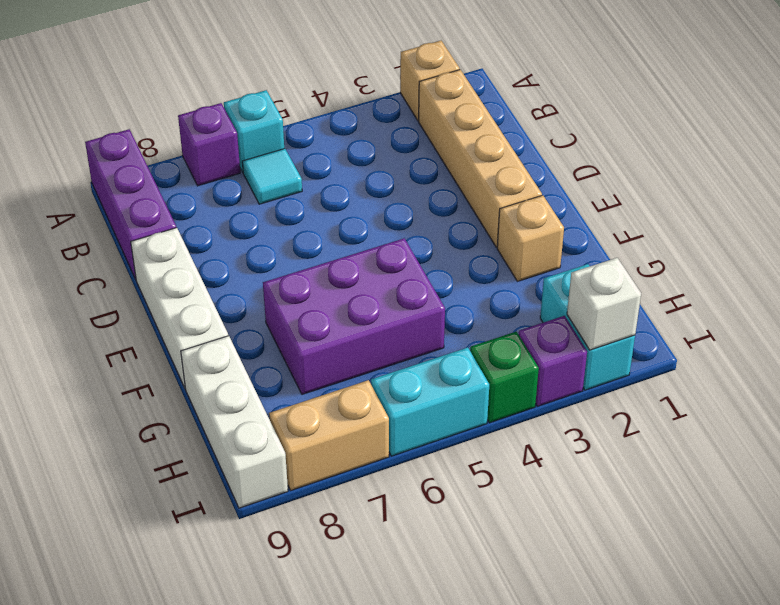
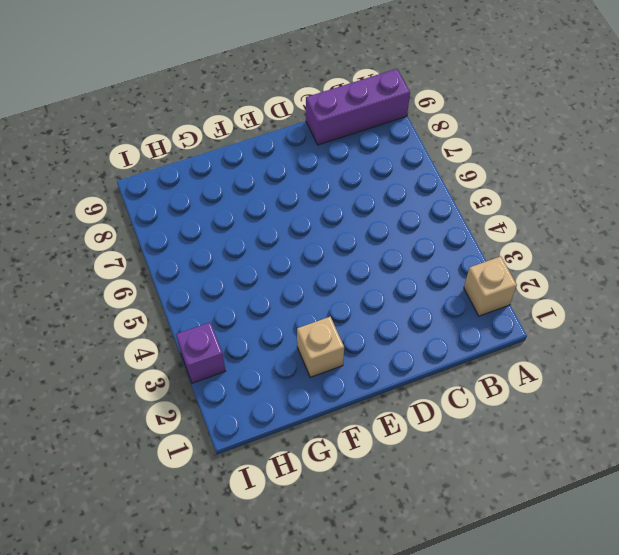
none -> cyan 1x1 brick [224,90,284,172]
none -> purple 1x1 brick [178,103,240,186]
none -> tan 1x4 brick [419,70,542,247]

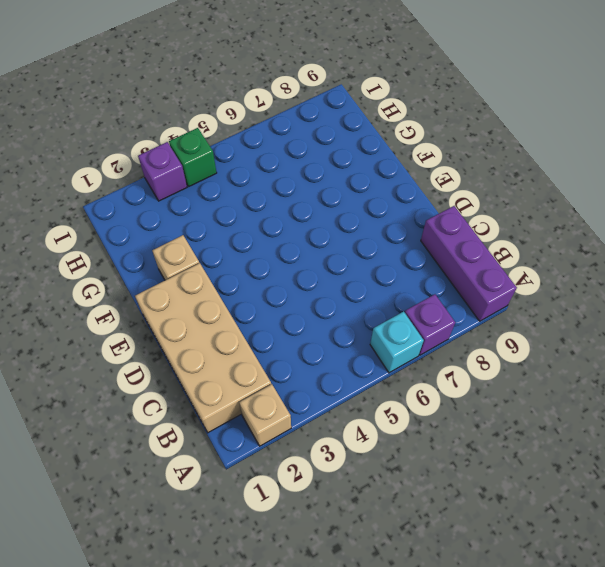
tan 2x4 brick [135,263,271,433] -> tan 1x4 brick [419,70,542,247]
none -> cyan 1x1 tile [242,149,302,204]
none -> white 1x3 brick [131,228,228,388]
none -> purple 2x3 brick [263,238,445,394]

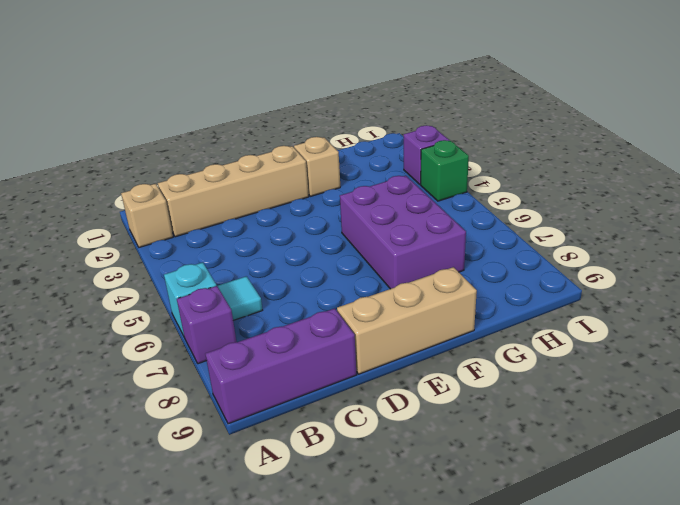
tan 1x3 brick [337,267,477,374] -> white 1x3 brick [131,228,228,388]
none -> white 1x3 brick [181,336,288,508]
none -> cyan 1x2 brick [540,264,635,390]
none -> cyan 1x2 brick [371,348,489,456]

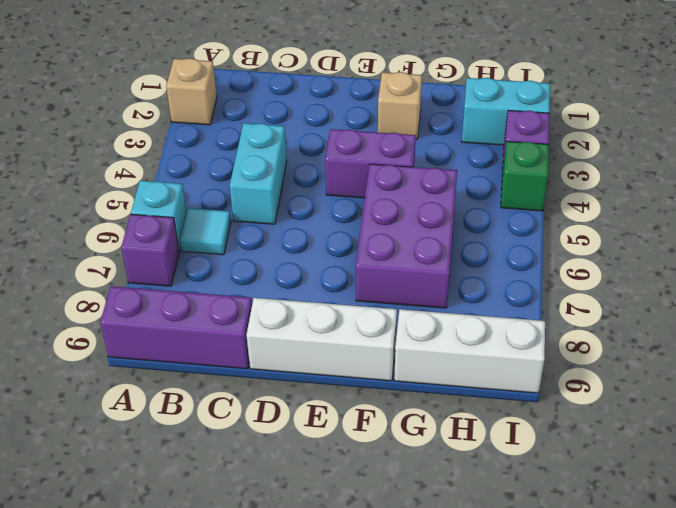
cyan 1x2 brick [230,123,287,224] -> cyan 1x2 brick moved to [371,348,489,456]
purple 1x2 brick [325,129,416,198] -> none
none -> tan 1x4 brick [419,70,542,247]
none -> tan 1x2 brick [269,380,389,491]
none -> white 1x1 brick [567,258,641,350]

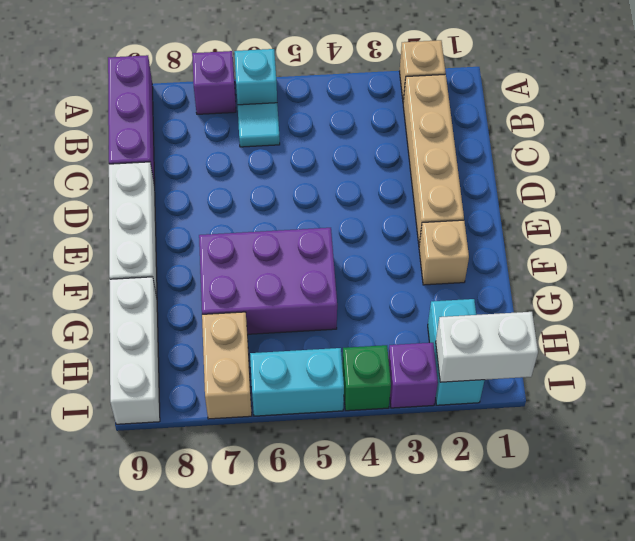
tan 1x2 brick [202,312,252,419] -> tan 1x2 brick turned to [269,380,389,491]
white 1x2 brick [436,312,538,382] -> white 1x1 brick [567,258,641,350]

